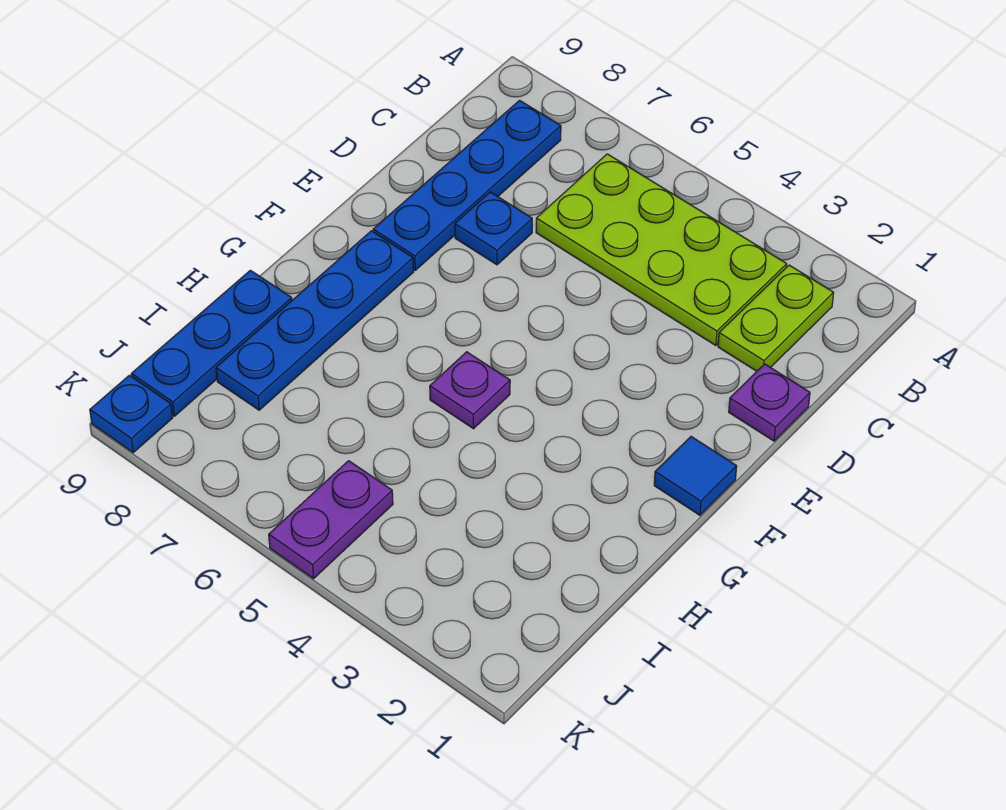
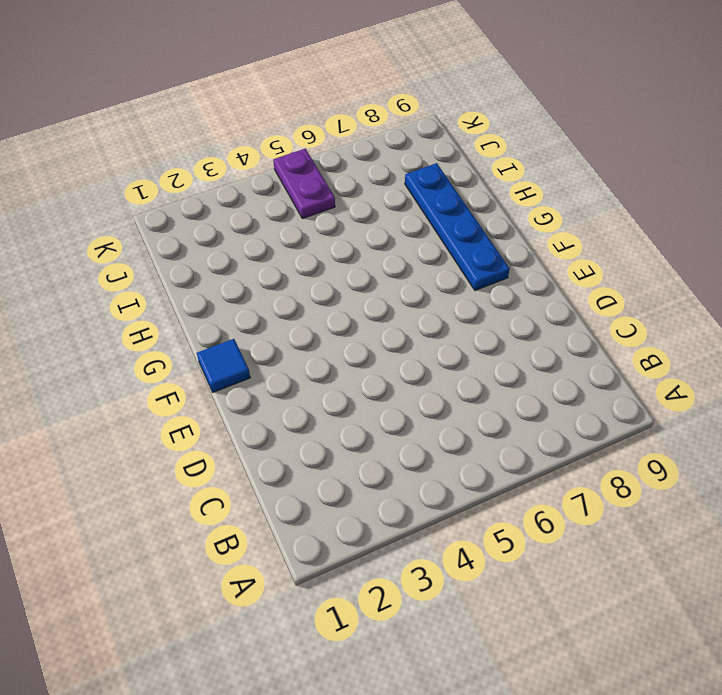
none -> lime 1x2 plate [718,265,834,371]
none -> lime 2x4 plate [536,154,787,346]

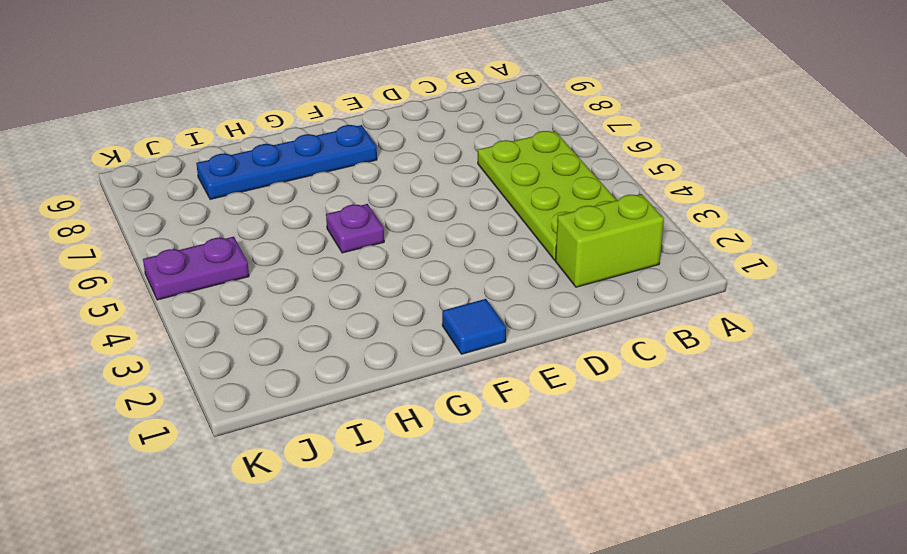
lime 1x2 brick [555,194,664,287] -> lime 1x2 plate [718,265,834,371]
none -> blue 1x4 plate [373,100,561,270]
none -> purple 1x1 plate [729,364,810,441]

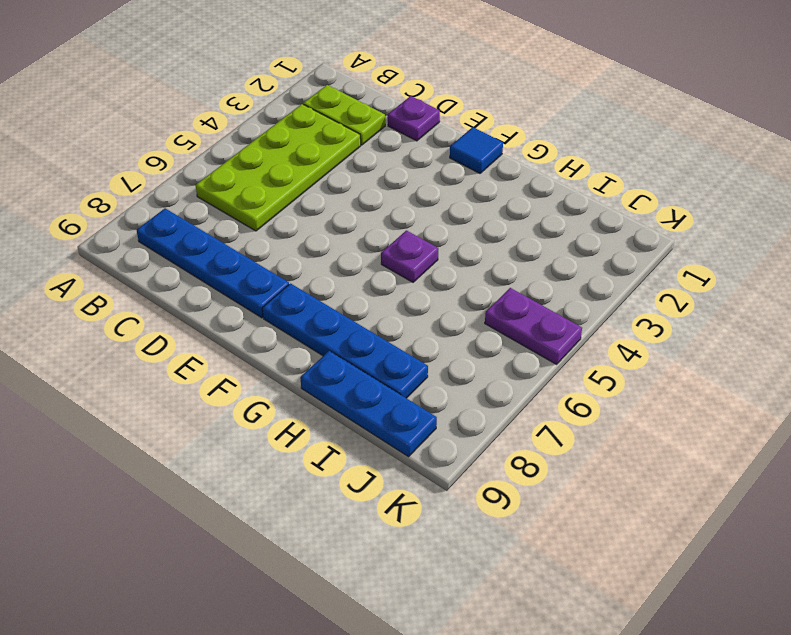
none -> blue 1x1 plate [455,192,532,265]
none -> blue 1x1 plate [90,375,173,452]

